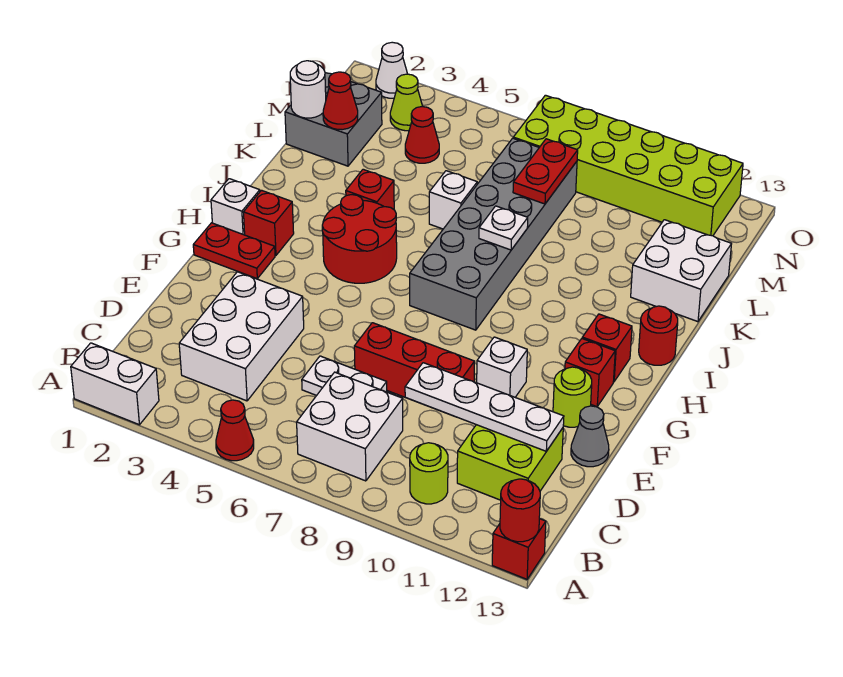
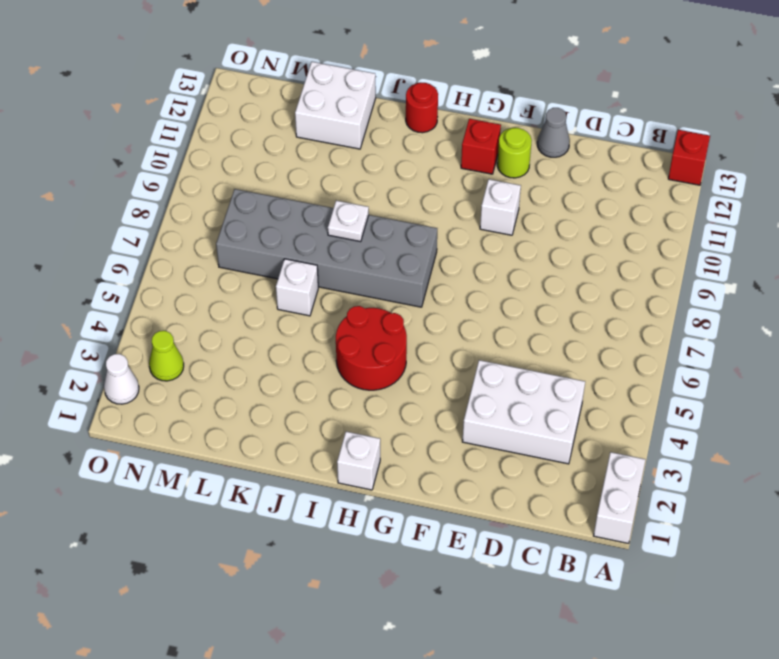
none -> red 1x1 cone [216,400,254,461]
none -> white 2x2 brick [297,372,403,481]
none -> lime 1x1 round brick [410,443,448,504]
none -> lime 2x2 brick [457,425,563,500]

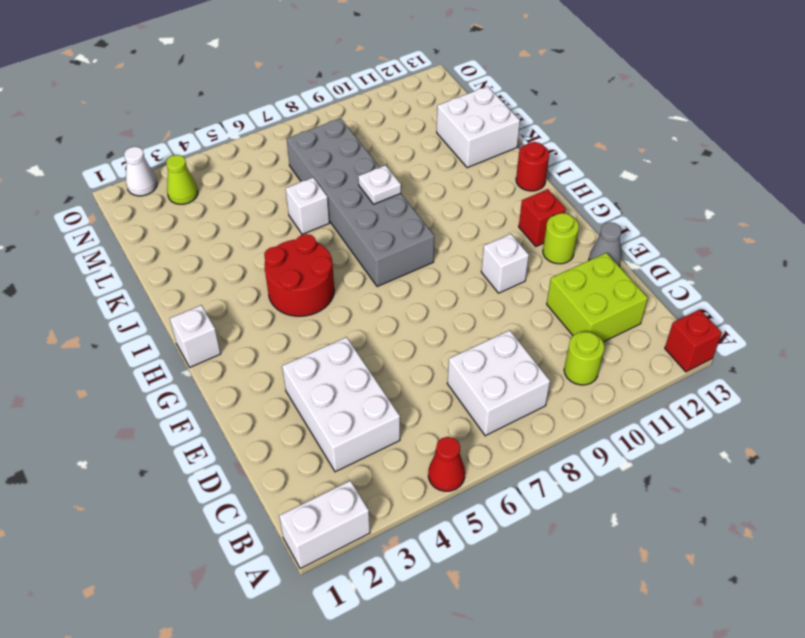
none -> white 1x2 plate [302,356,387,396]
none -> red 1x3 brick [354,323,475,397]
none -> red 1x2 plate [193,223,275,279]
none -> red 1x1 brick [243,190,294,255]

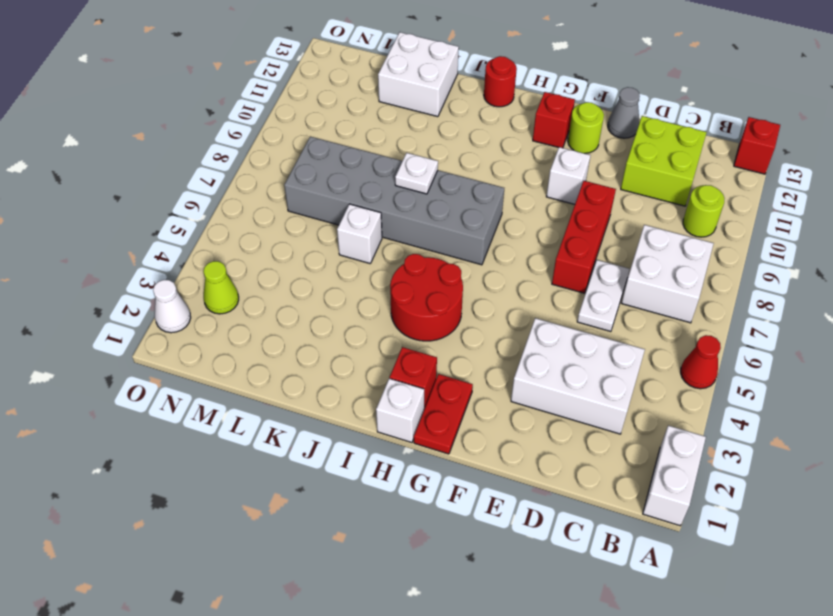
none -> red 1x1 brick [582,314,632,382]
none -> red 1x1 brick [346,169,394,209]
none -> grey 2x2 brick [285,73,382,166]
none -> red 1x1 cone [405,107,439,163]

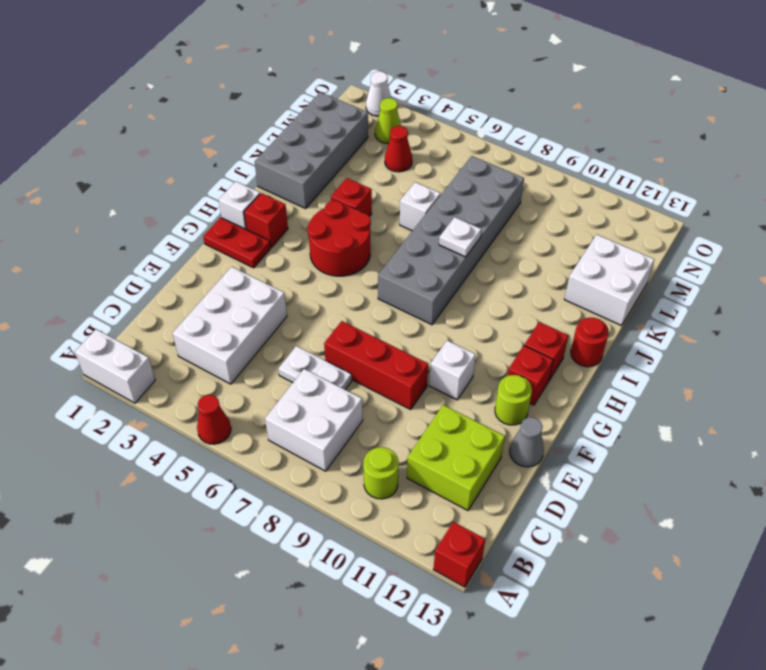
grey 2x4 brick [255,92,368,208] -> grey 2x2 brick [285,73,382,166]
none -> lime 2x6 brick [513,95,743,236]
none -> red 1x1 round brick [500,479,540,542]
none -> white 1x4 plate [405,363,564,451]
none -> white 1x1 round brick [290,61,326,118]

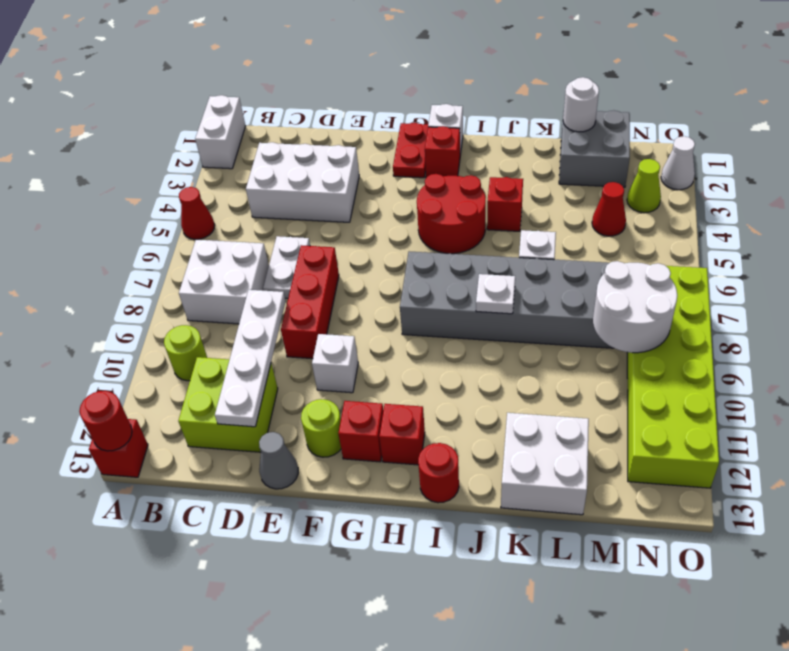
white 2x2 round brick [593,261,677,353] -> red 1x2 plate [513,139,578,204]
none -> red 1x1 cone [323,72,358,130]

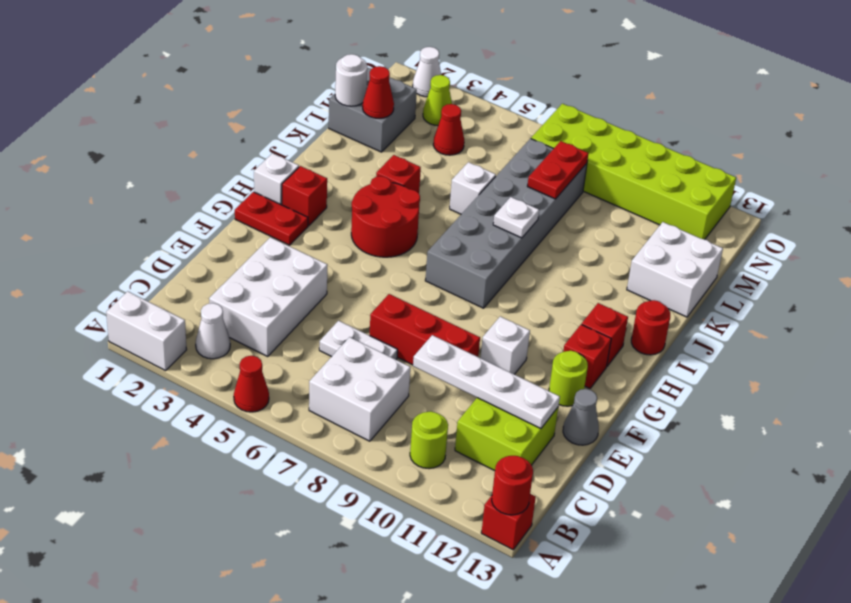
white 1x1 cone [196,303,230,359] -> none

